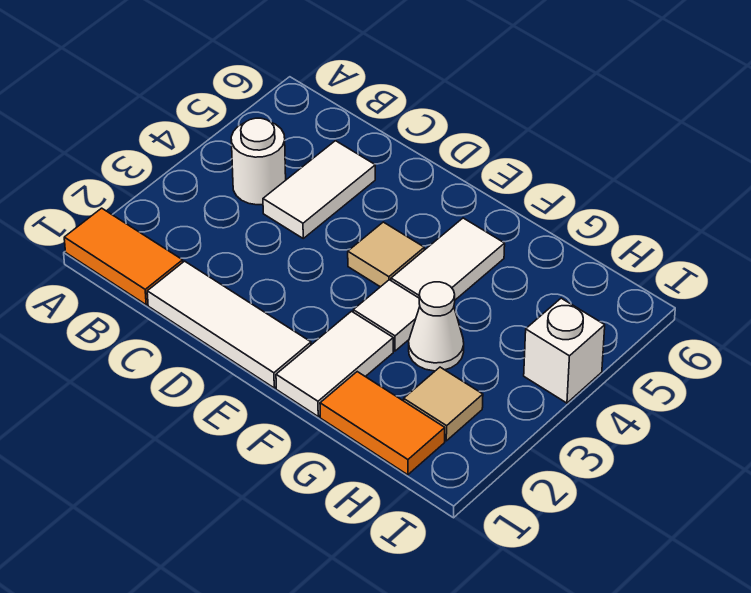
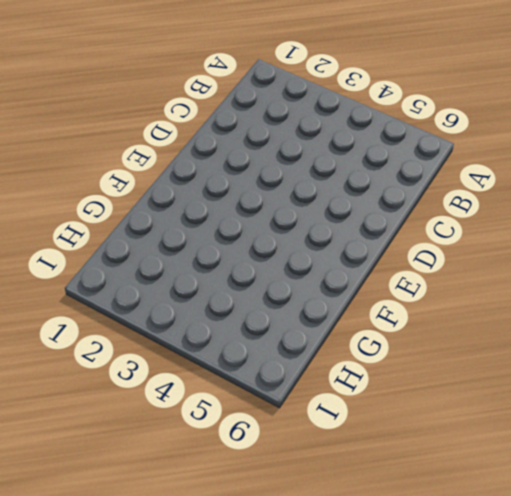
none -> orange 1x2 tile [64,208,183,305]
none -> white 1x1 round brick [231,118,286,205]
none -> white 1x3 tile [147,261,311,388]

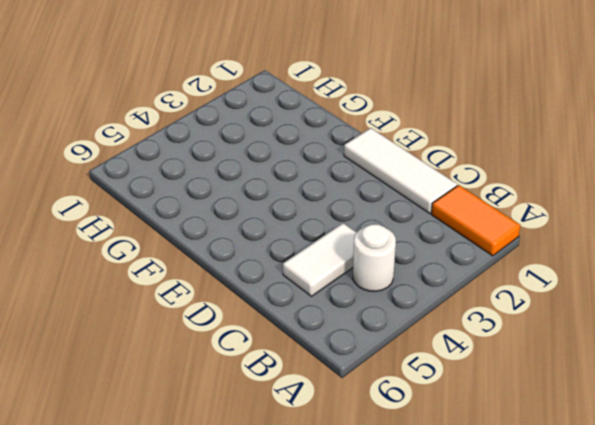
none -> tan 1x1 tile [348,222,424,287]
none -> white 1x2 tile [276,311,393,416]
none -> white 1x1 tile [353,280,420,351]

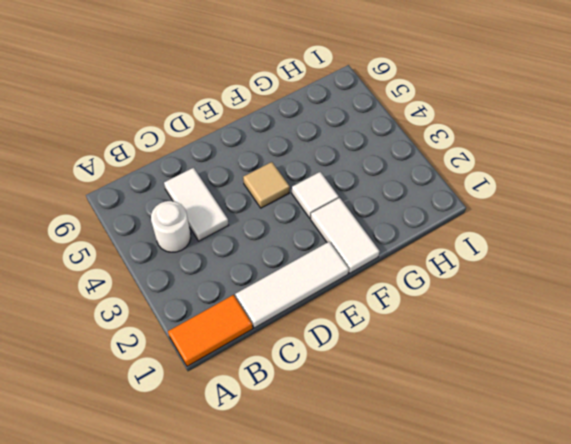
none -> white 1x2 tile [391,218,505,300]
none -> orange 1x2 tile [320,372,445,475]
none -> white 1x1 cone [409,282,464,371]

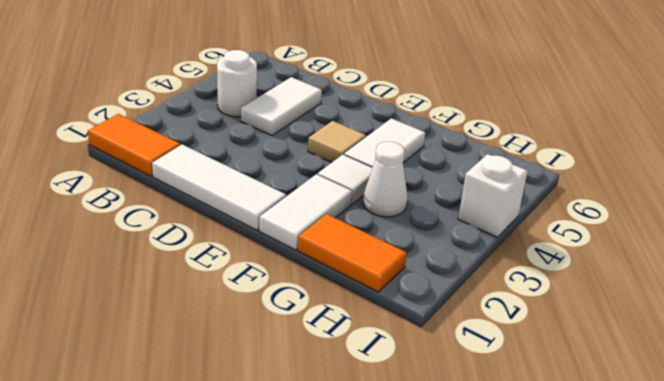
none -> tan 1x1 tile [404,367,483,441]

